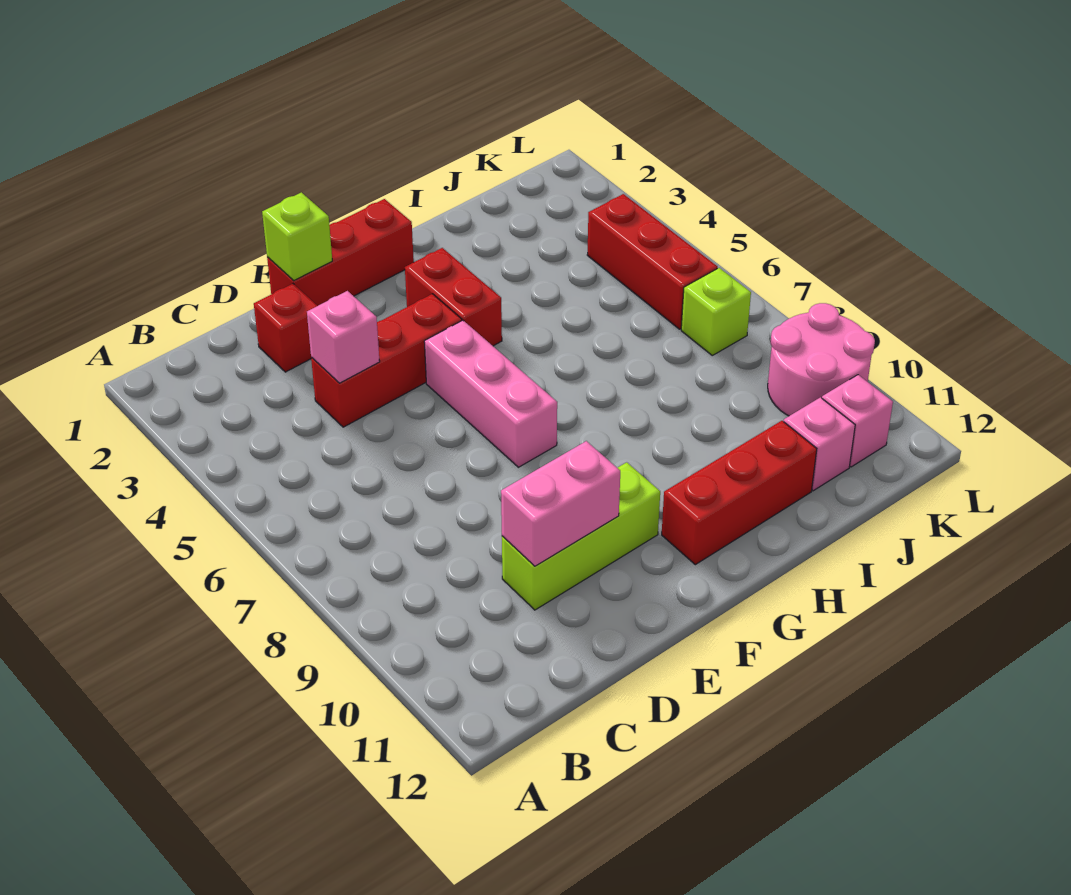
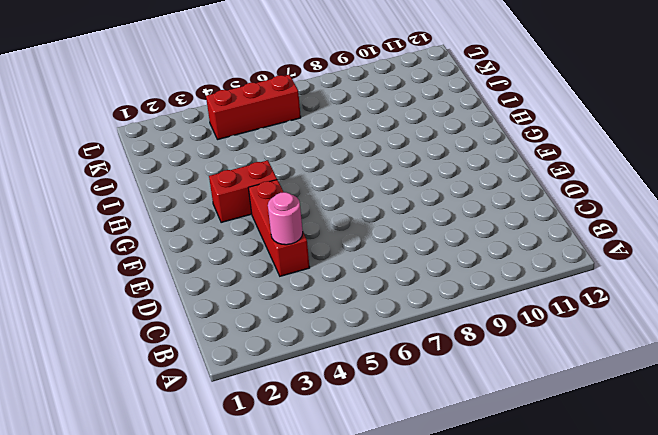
pink 1x1 round brick [268,192,303,245] -> pink 1x1 brick [307,291,380,383]
none -> red 1x1 brick [254,284,317,372]
none -> lime 1x3 brick [502,462,660,610]
none -> red 1x3 brick [267,199,414,306]

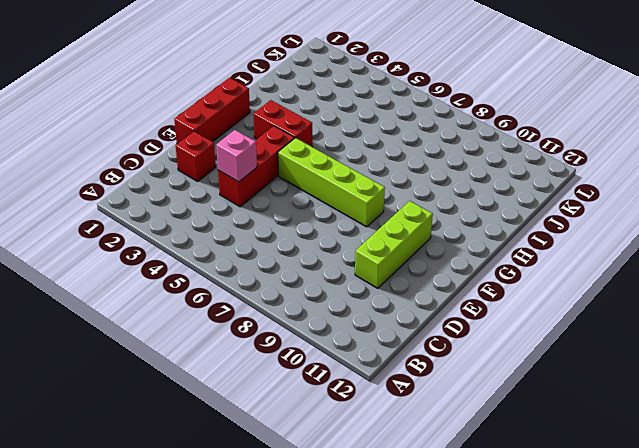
lime 1x4 brick [278,138,385,227] -> pink 1x3 brick [424,320,557,467]
none -> red 1x3 brick [662,421,817,565]
none -> pink 1x1 brick [784,397,855,491]
none -> red 1x3 brick [587,194,718,329]

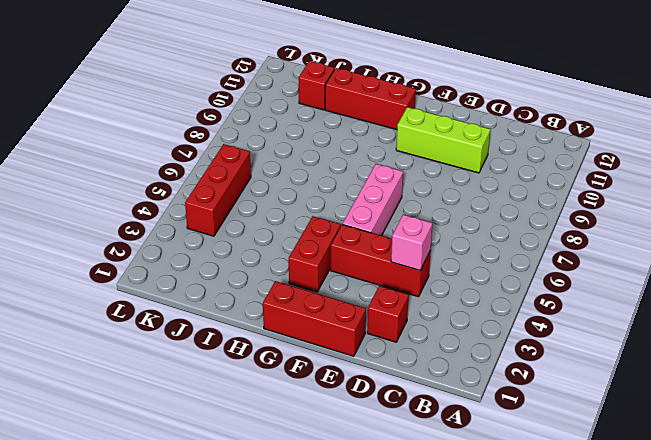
red 1x1 brick [298,61,334,110] -> pink 1x1 brick [784,397,855,491]
none -> lime 1x1 brick [681,268,751,355]
none -> pink 2x2 round brick [768,303,875,416]
none -> pink 1x1 brick [822,375,893,467]

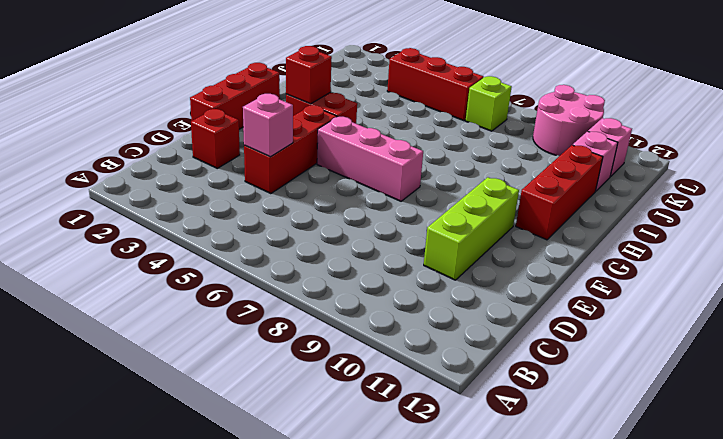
red 1x1 brick [286,46,332,104] -> none
none -> pink 1x2 brick [501,441,620,566]
none -> lime 1x1 brick [262,192,332,281]

